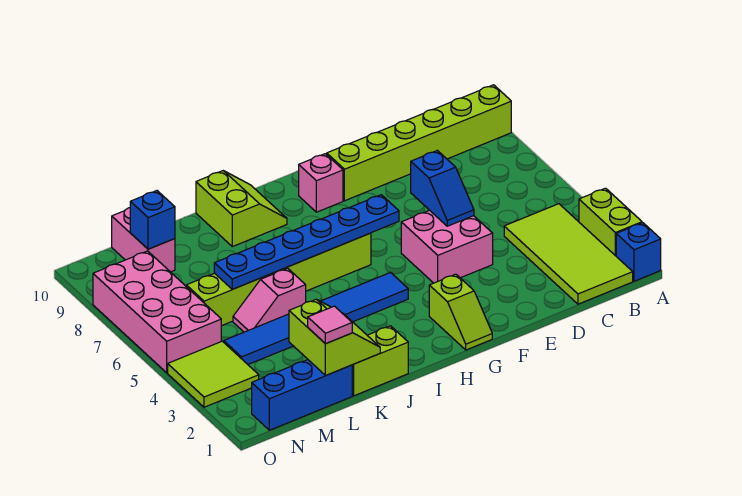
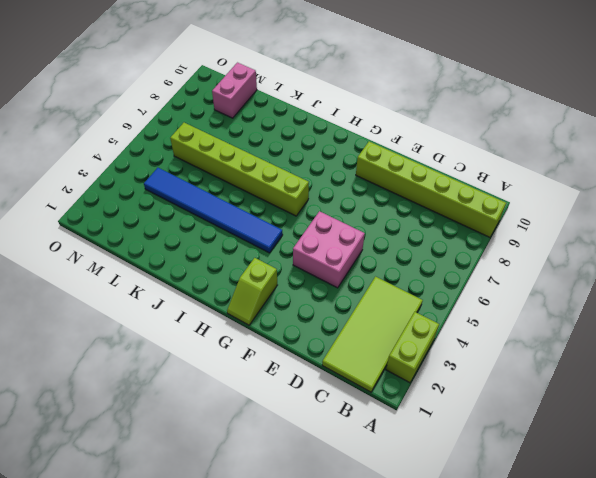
none -> blue 1x1 brick [616,223,661,281]
none -> pink 1x1 brick [299,154,343,212]
none -> lime 2x2 slope [196,171,287,247]

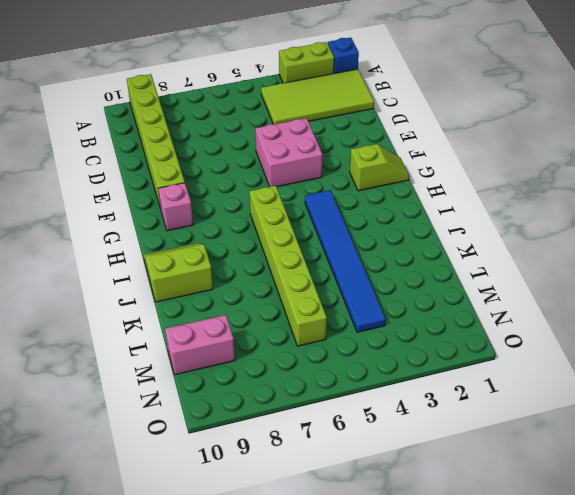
none -> lime 1x2 brick [352,326,408,396]
none -> pink 1x2 slope [233,268,306,332]
none -> blue 1x3 brick [252,360,352,430]

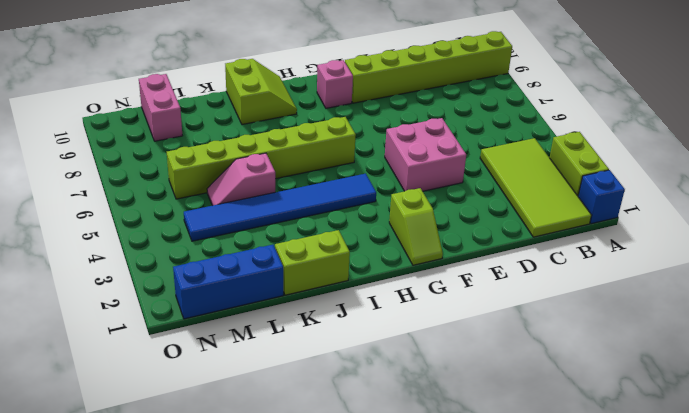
none -> lime 2x2 tile [168,341,259,407]
none -> pink 2x4 brick [93,251,221,373]
none -> blue 1x2 slope [411,150,474,226]

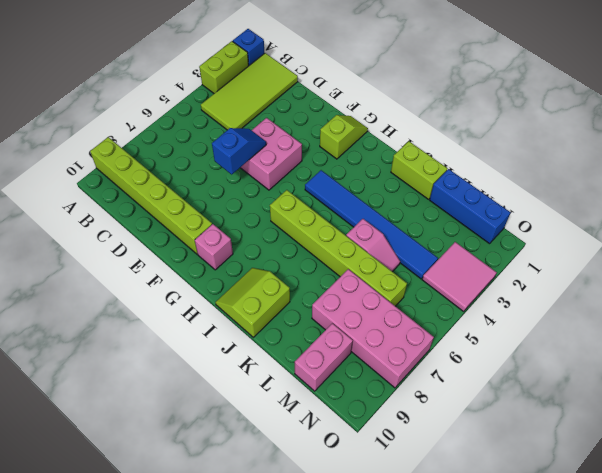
pink 2x4 brick [312,269,434,388] -> pink 2x4 brick turned to [93,251,221,373]
pink 2x2 tile [422,242,497,312] -> lime 2x2 tile [168,341,259,407]
none -> blue 1x6 plate [214,195,399,289]
none -> lime 2x2 slope [289,299,380,375]
none -> blue 1x1 brick [130,191,175,249]

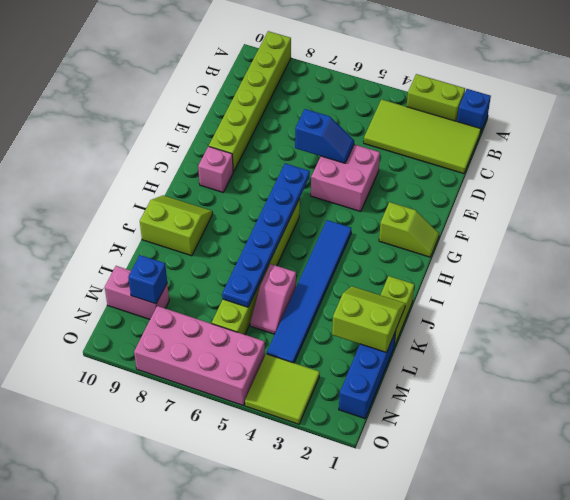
none -> pink 1x1 tile [308,306,352,344]

